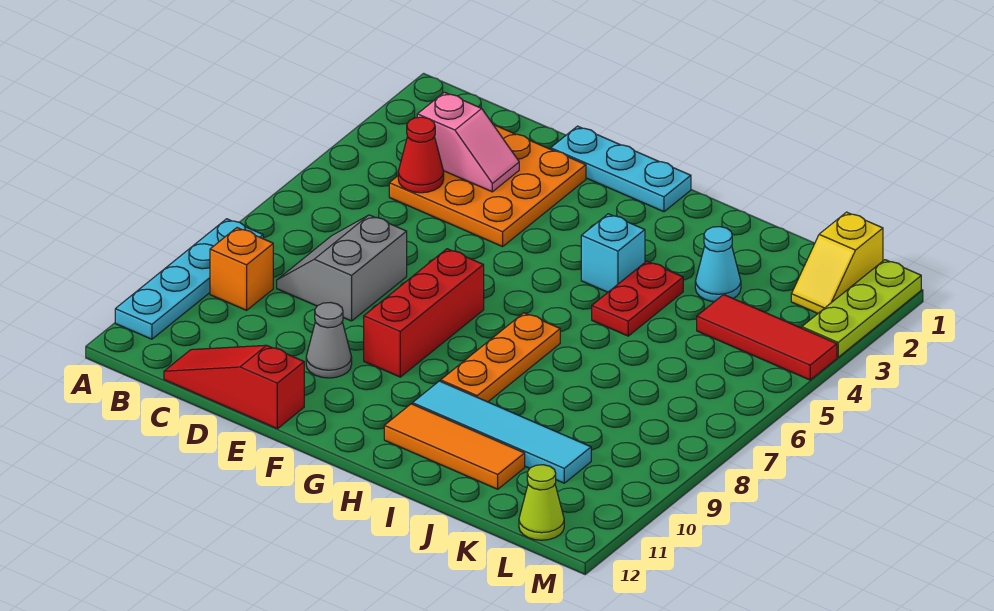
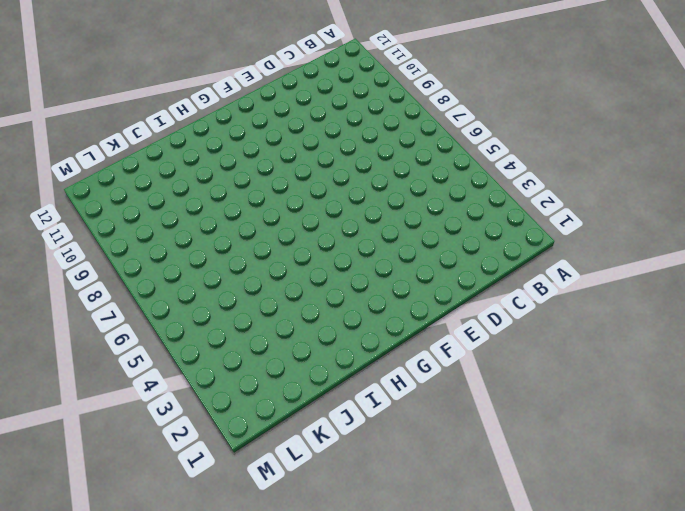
none -> cyan 1x4 plate [115,219,263,339]
none -> orange 1x1 brick [210,228,273,310]
none -> orange 3x3 plate [389,125,586,247]

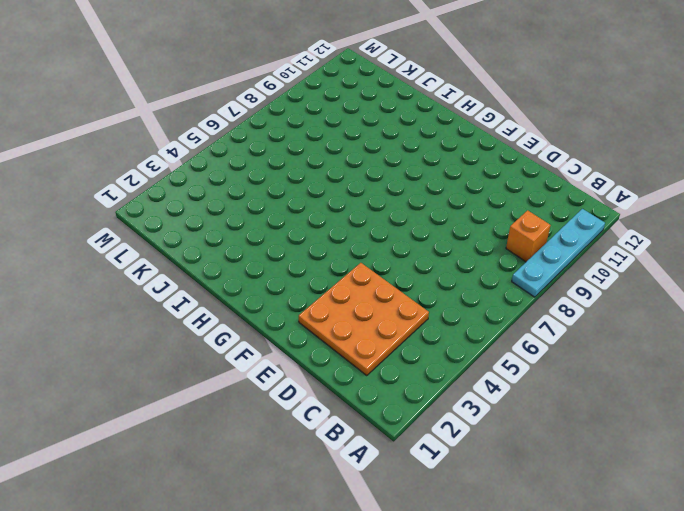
none -> grey 2x2 slope [277,215,407,321]
none -> red 1x3 slope [164,345,304,429]
none -> cyan 1x3 plate [551,126,691,212]

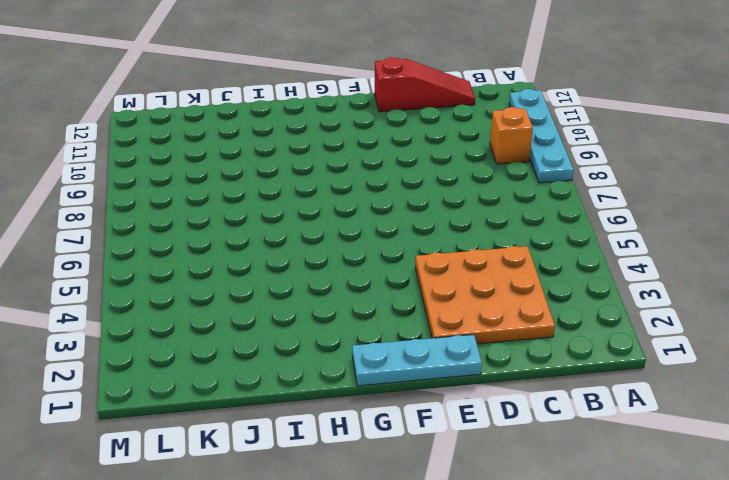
none -> grey 2x2 slope [277,215,407,321]
none -> grey 1x1 cone [306,302,352,378]
none -> red 1x3 brick [364,249,484,377]

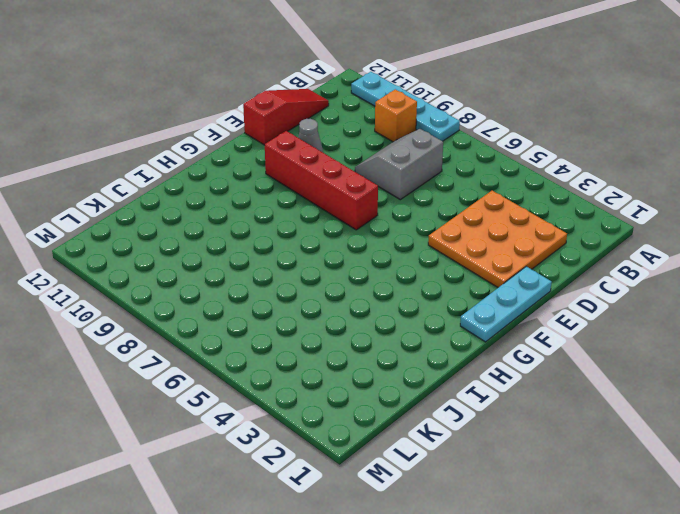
grey 2x2 slope [355,129,443,200] -> grey 2x2 slope turned to [277,215,407,321]
red 1x4 brick [265,131,378,230] -> red 1x3 brick [364,249,484,377]
none -> cyan 1x1 brick [581,214,645,292]
none -> orange 1x3 plate [441,313,560,402]
none -> cyan 1x4 tile [413,381,591,483]

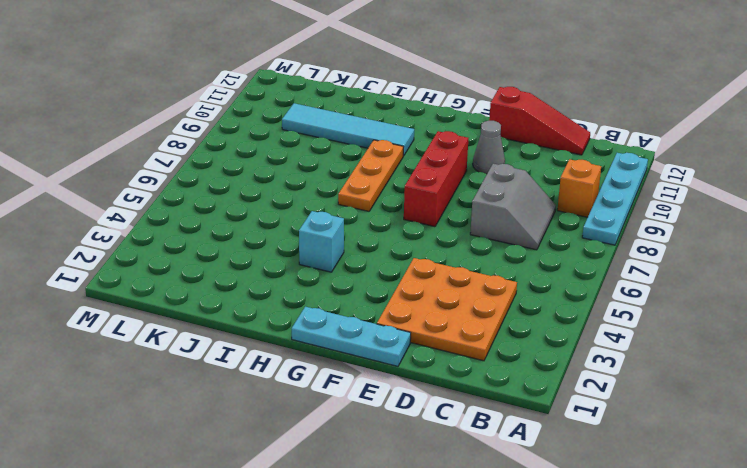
none -> orange 1x3 tile [384,404,525,489]
none -> red 1x2 plate [592,261,683,336]
none -> cyan 1x1 cone [695,227,741,302]

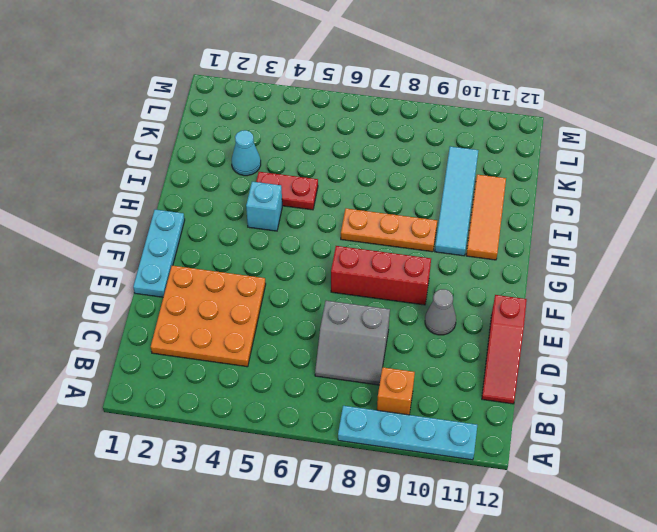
none -> red 1x3 tile [697,295,837,380]
none -> yellow 1x2 slope [791,212,883,313]
none -> lime 1x1 cone [519,465,564,540]

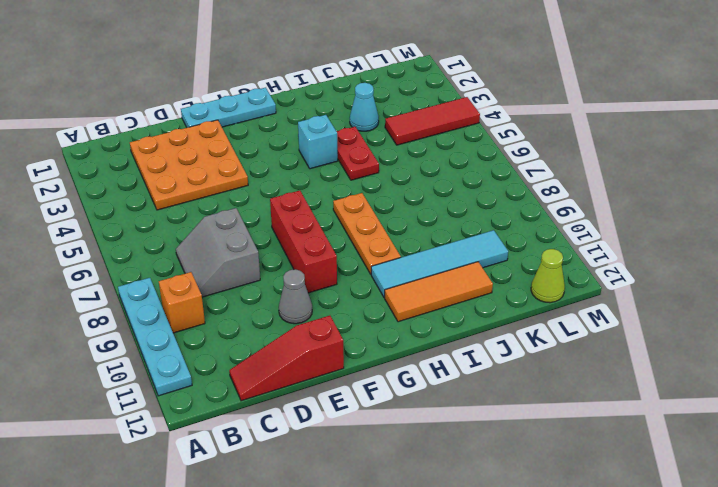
none -> yellow 1x2 slope [791,212,883,313]
none -> lime 1x3 plate [802,260,921,357]
none -> pink 1x2 slope [417,92,519,192]

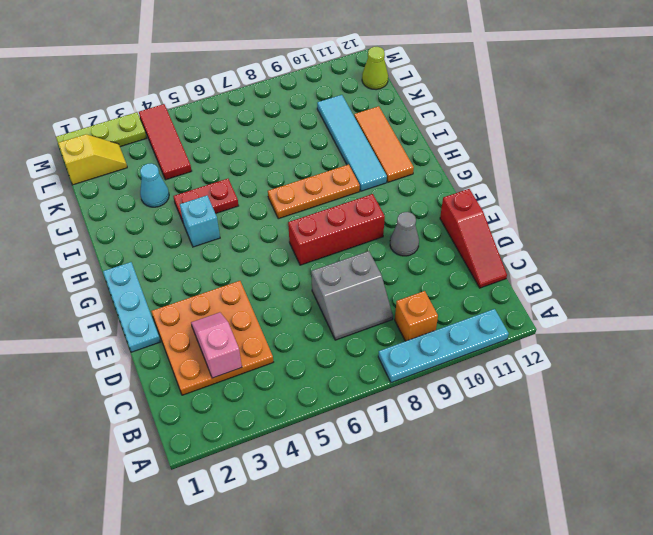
none -> red 1x1 cone [398,117,444,193]

